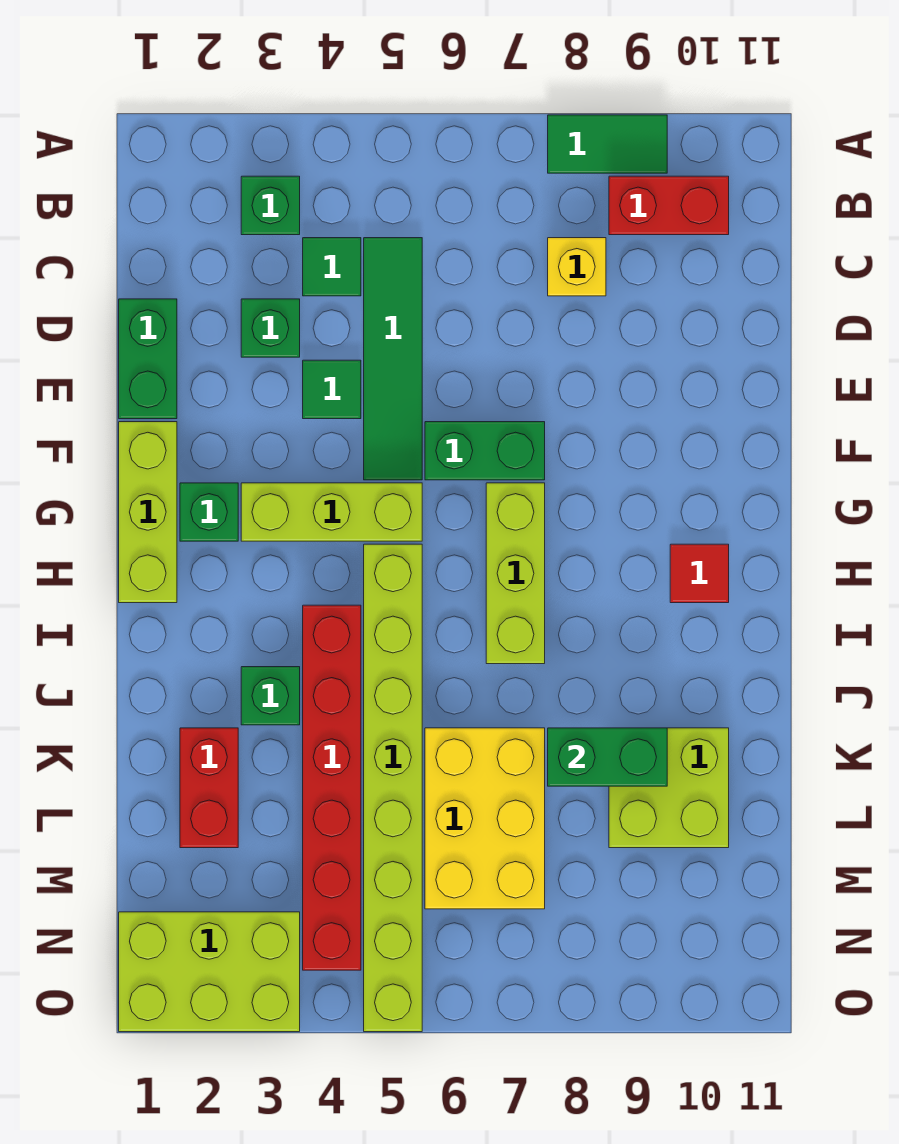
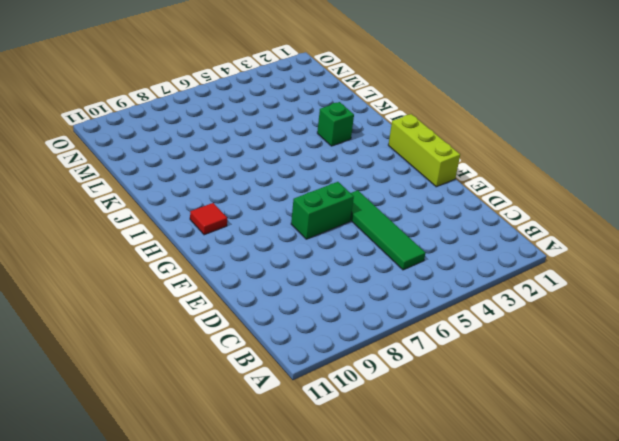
none -> green 1x2 tile [548,115,667,173]
none -> green 1x1 brick [241,176,300,235]
none -> red 1x2 brick [609,176,729,235]

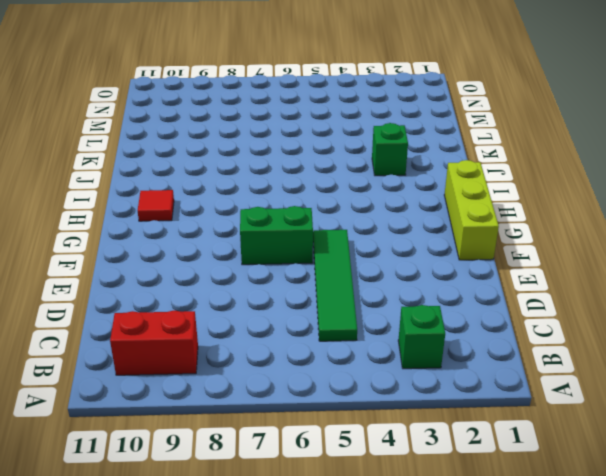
none -> green 1x2 tile [548,115,667,173]
none -> green 1x1 tile [303,238,361,296]
none -> yellow 1x1 brick [548,238,606,296]

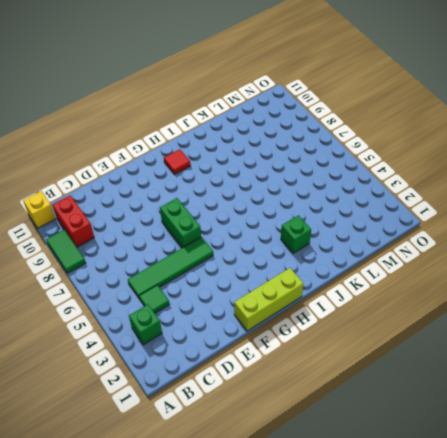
yellow 1x1 brick [23,191,56,228] -> yellow 1x1 brick moved to [548,238,606,296]
none -> green 1x2 brick [119,299,177,419]
none -> green 1x1 brick [241,299,300,357]
none -> green 1x1 tile [303,360,361,419]

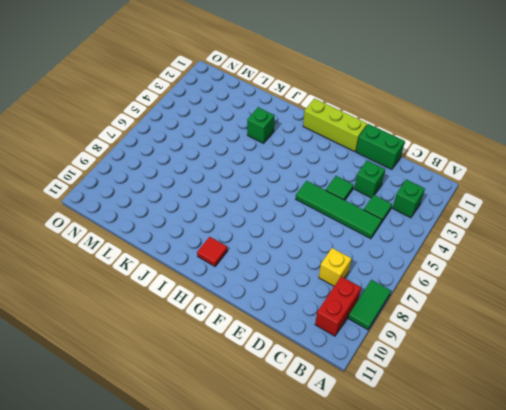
none -> green 1x2 brick [425,422,545,480]
none -> green 1x1 brick [180,483,238,541]
none -> lime 1x3 brick [241,483,422,541]

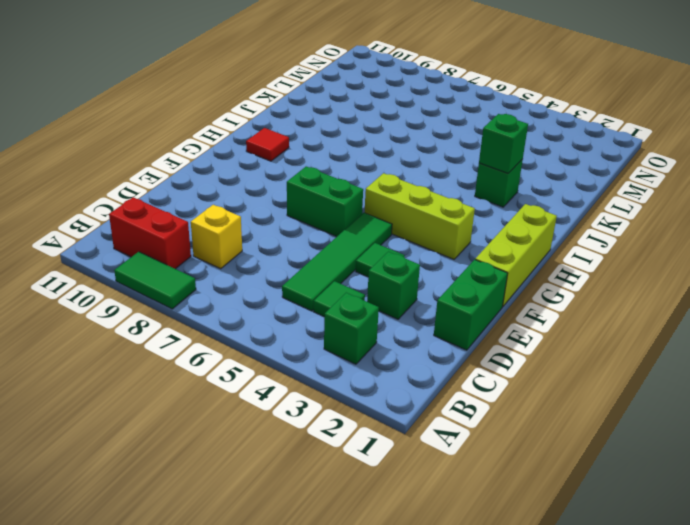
green 1x1 brick [479,114,528,173] -> green 1x1 brick moved to [180,483,238,541]
none -> lime 1x3 brick [486,483,545,664]
none -> lime 1x8 brick [364,544,422,1032]
none -> red 1x6 brick [303,605,361,970]

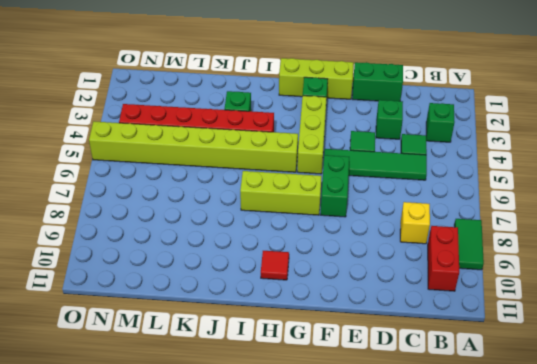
none -> red 1x2 brick [180,728,238,848]
none -> yellow 2x3 brick [425,728,545,909]
none -> lime 2x2 brick [609,728,729,848]

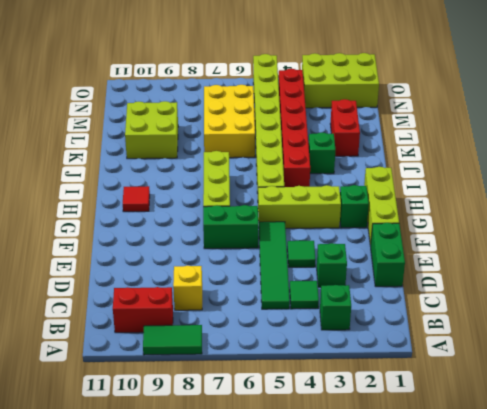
none -> green 1x2 brick [548,728,667,786]

